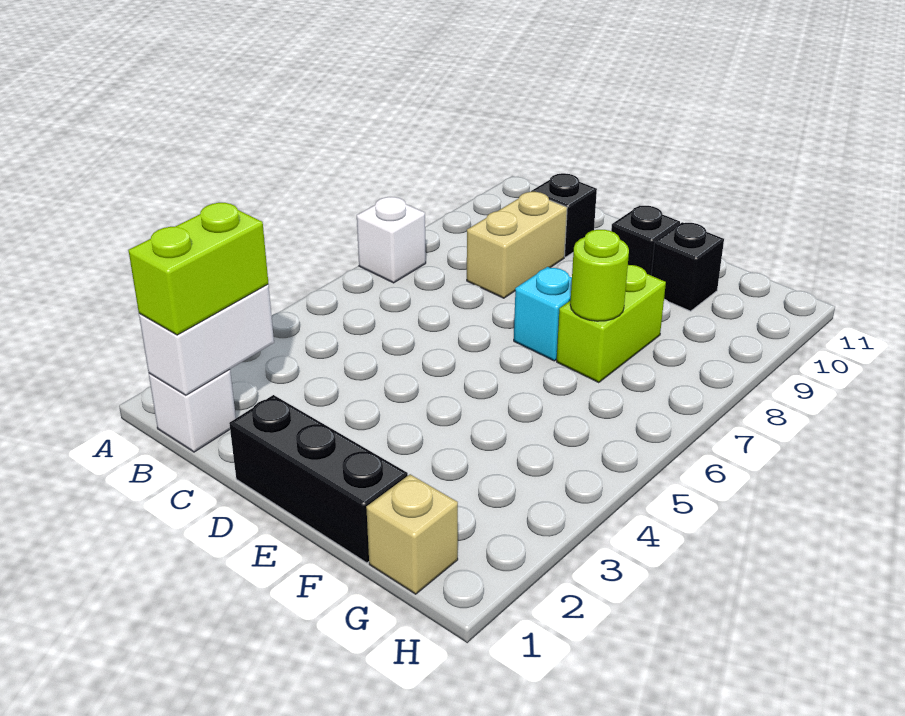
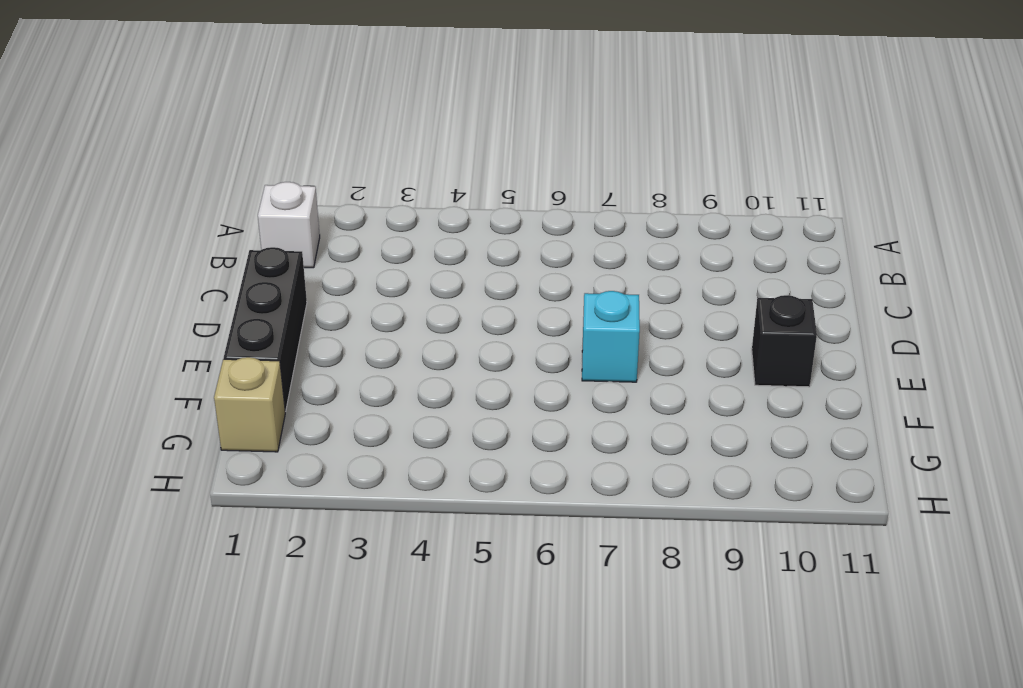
none -> white 1x1 brick [357,197,426,283]
none -> tan 1x2 brick [467,192,567,298]
none -> black 1x1 brick [531,173,597,257]

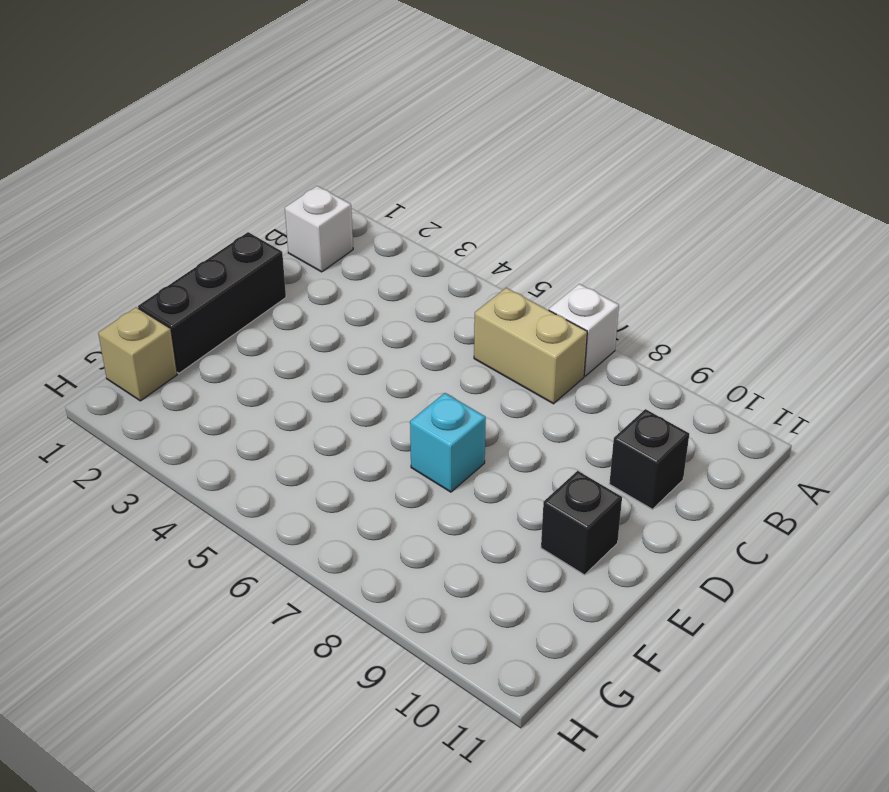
tan 1x2 brick [474,288,587,404] -> tan 1x2 brick moved to [467,192,567,298]
none -> lime 1x2 brick [557,265,666,383]
none -> black 1x1 brick [651,222,724,311]
none -> white 1x2 brick [139,284,274,395]

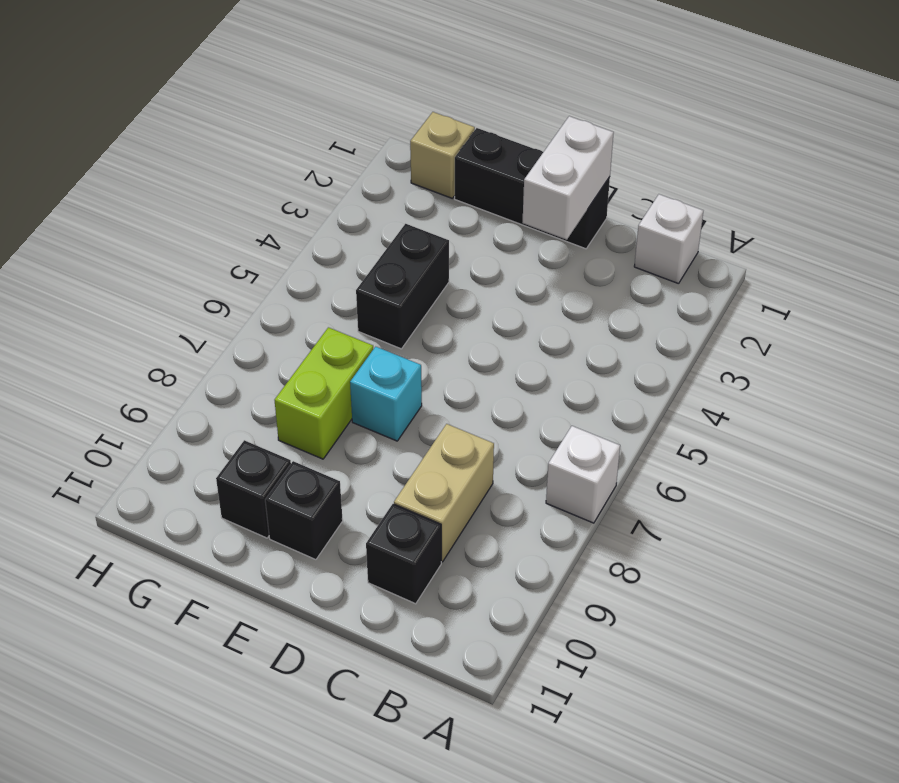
white 1x2 brick [523,116,614,240] -> white 1x2 brick moved to [139,284,274,395]
black 1x2 brick [356,224,449,349] -> none
none -> lime 1x1 round brick [570,230,629,321]
none -> lime 1x2 brick [128,203,268,335]

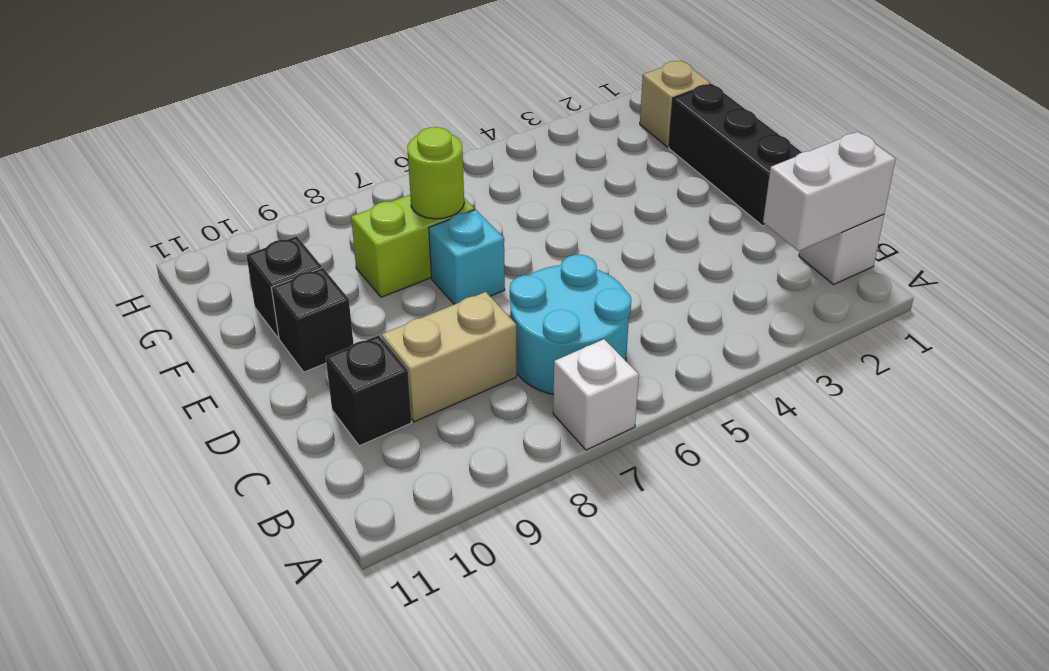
cyan 2x2 round brick [510,255,631,395] -> none
none -> lime 1x2 brick [128,203,268,335]

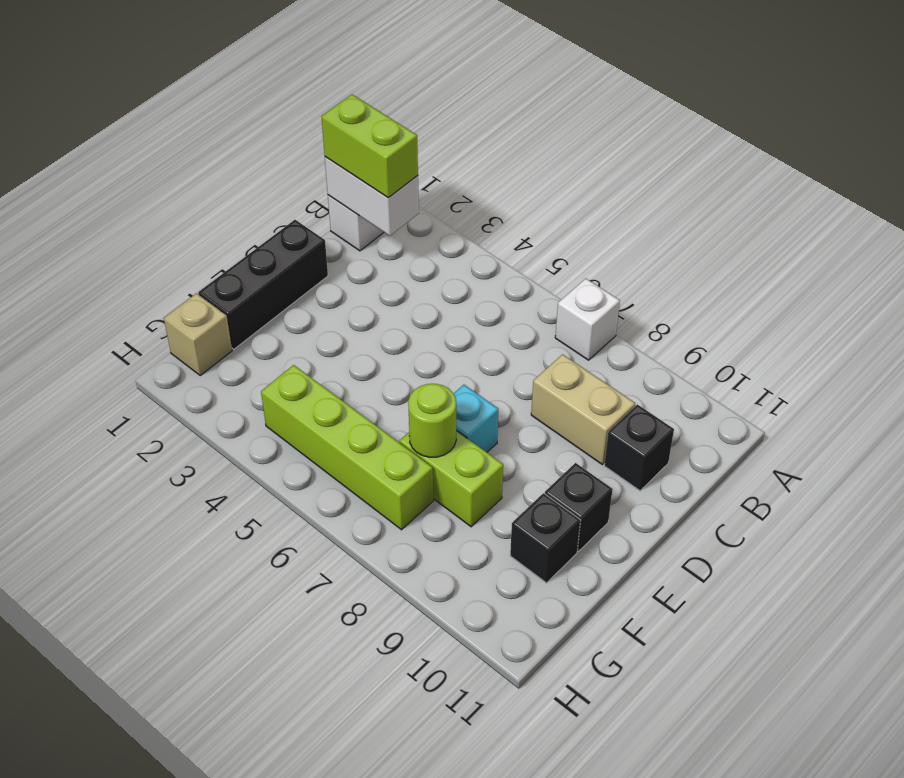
lime 1x4 brick [261,365,433,530] -> none

